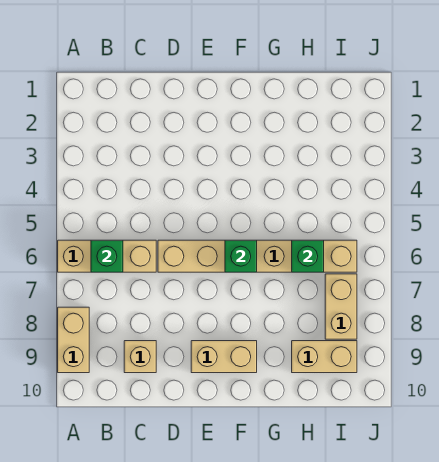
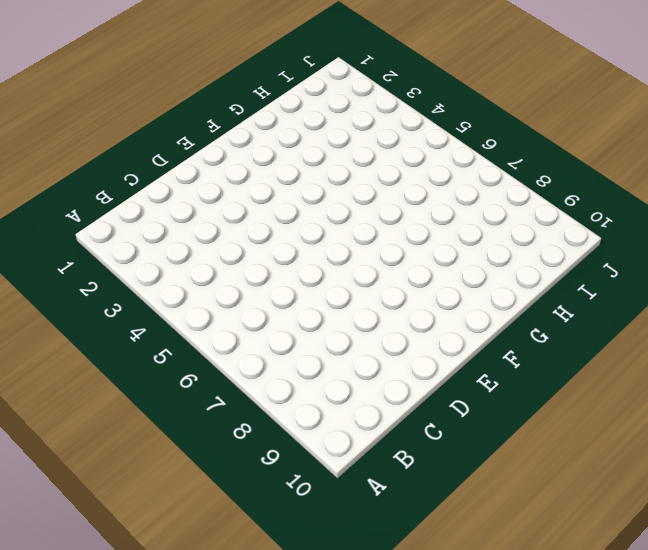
none -> tan 1x3 brick [58,240,156,272]
none -> tan 1x2 brick [58,307,89,373]

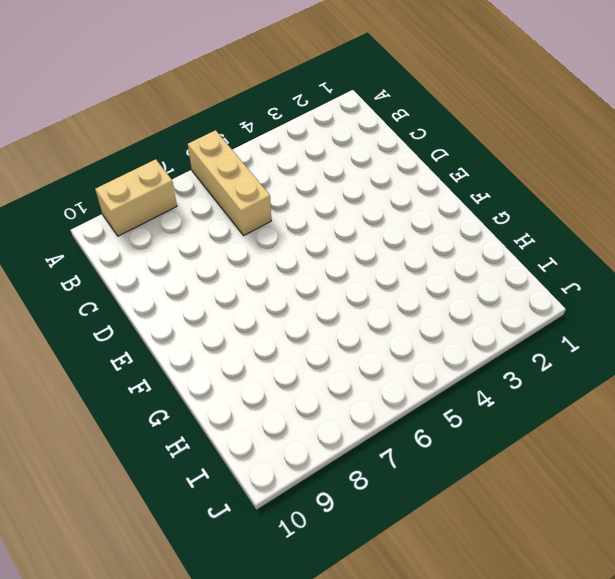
none -> tan 1x1 brick [124,341,156,373]
none -> tan 1x6 brick [158,240,357,272]

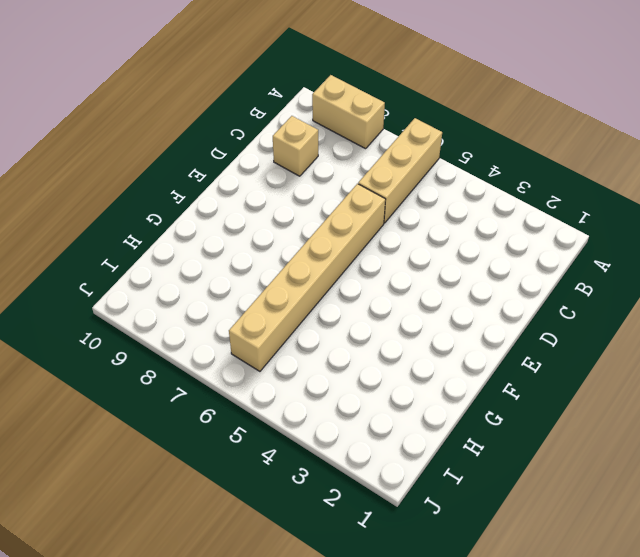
none -> tan 1x2 brick [191,341,257,373]
none -> tan 1x2 brick [292,341,357,373]

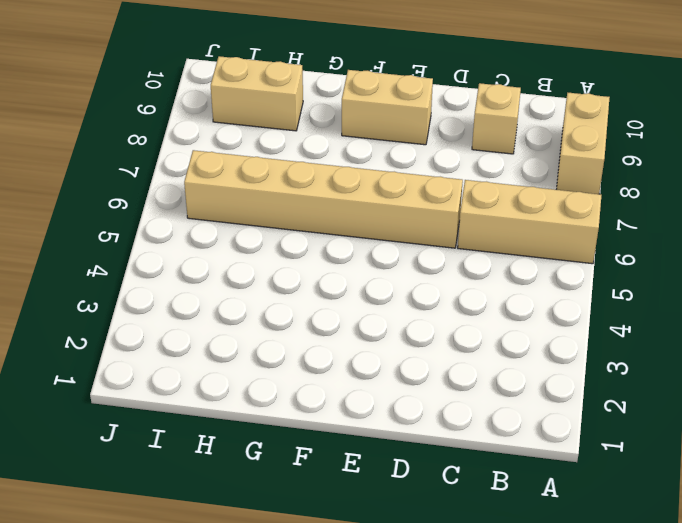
none -> tan 1x2 brick [325,274,357,339]
none -> green 1x1 brick [91,240,123,272]

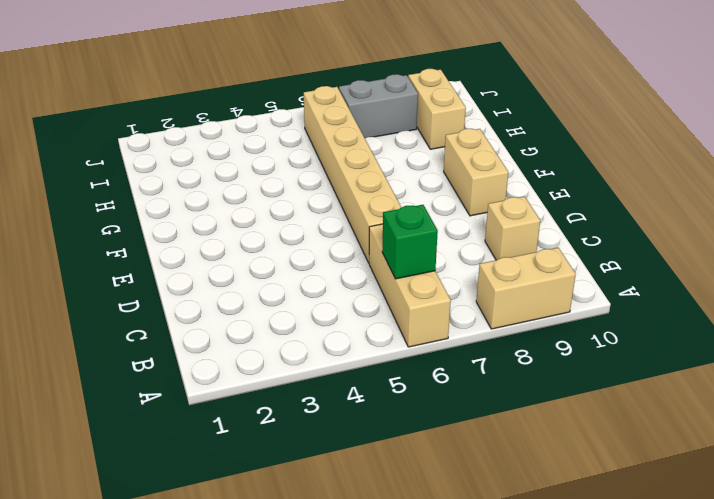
grey 1x2 brick [339,74,418,138] -> tan 1x2 brick [325,274,357,339]
none -> green 1x1 brick [225,240,257,272]
none -> green 1x1 brick [292,240,324,272]

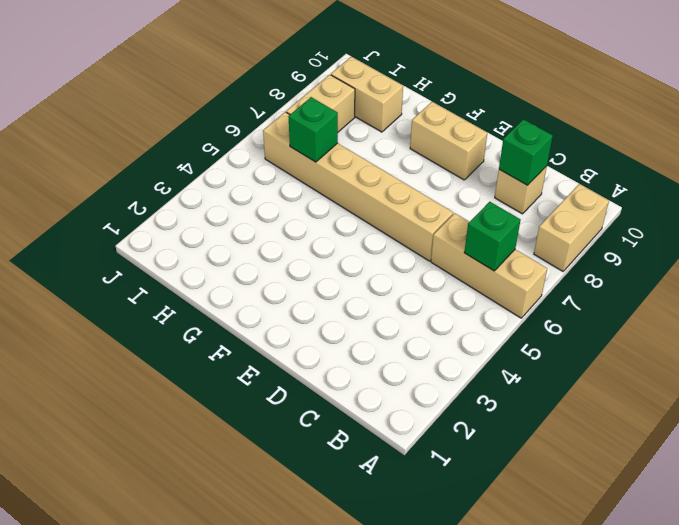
green 1x1 brick [499,119,553,185] -> green 1x1 brick moved to [225,240,257,272]

